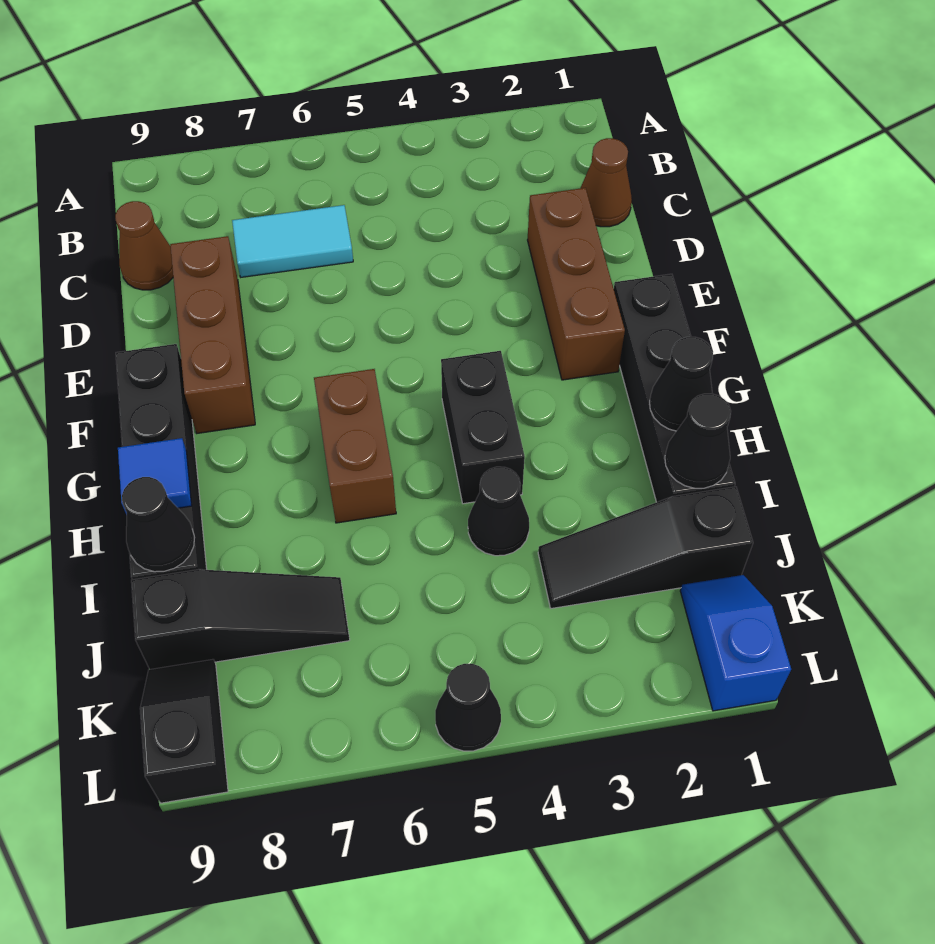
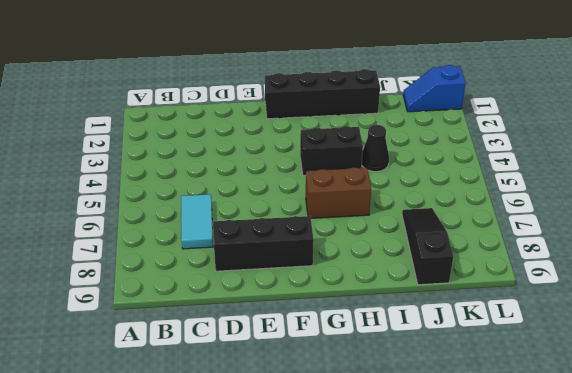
black 1x3 brick [213,216,314,271] -> brown 1x3 brick [170,236,255,433]
none -> brown 1x1 cone [581,138,632,227]
none -> brown 1x1 cone [115,201,173,290]
none -> brown 1x3 brick [528,188,625,380]

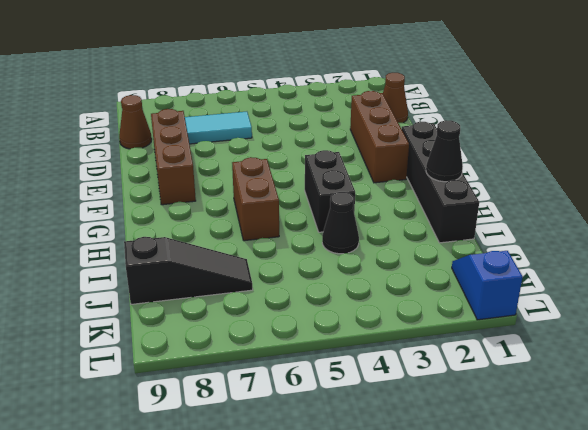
none -> black 1x4 brick [116,344,207,580]
none -> black 1x3 slope [538,487,753,608]
none -> black 1x2 slope [140,659,228,803]

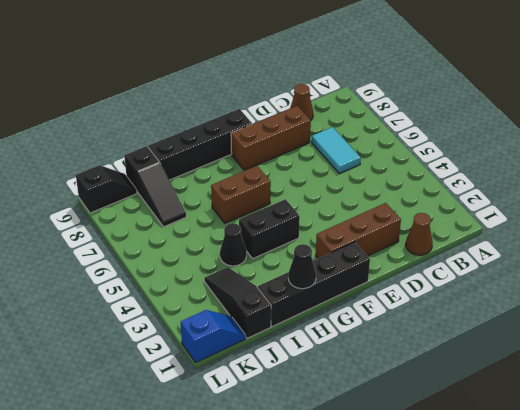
none -> black 1x1 cone [435,664,501,751]
none -> blue 1x1 tile [118,438,192,515]
none -> black 1x1 cone [665,394,731,488]

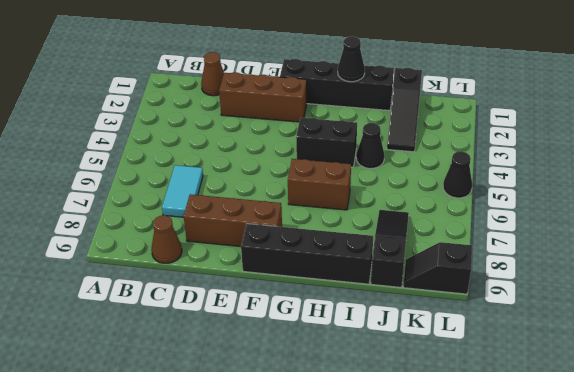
none -> blue 1x2 slope [680,575,791,711]
none -> blue 1x1 tile [118,438,192,515]
none -> black 1x1 cone [665,394,731,488]

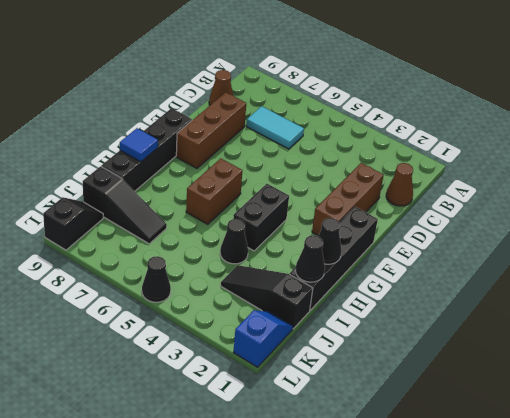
none -> black 1x1 cone [122,477,195,572]

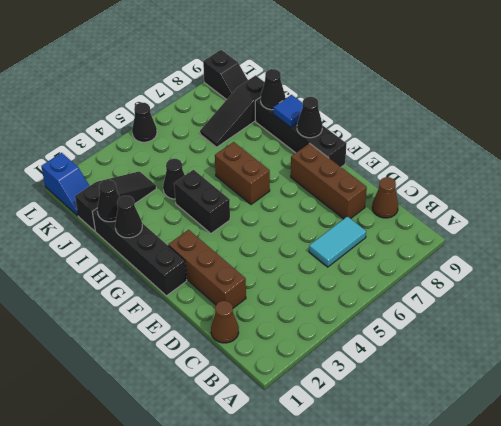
black 1x1 cone [297,97,322,138] -> none

